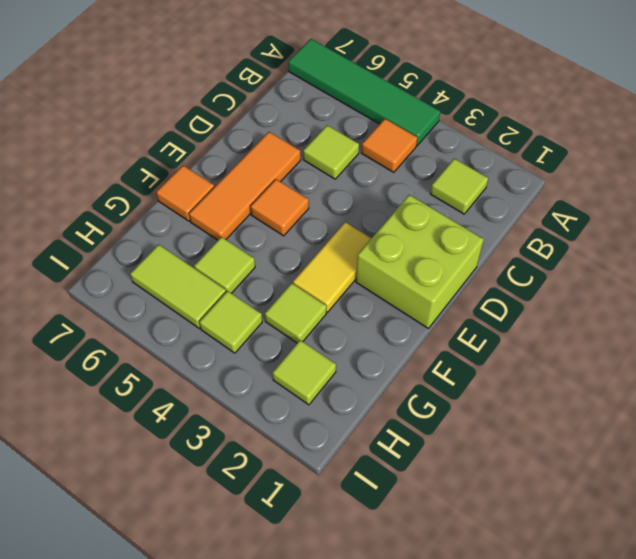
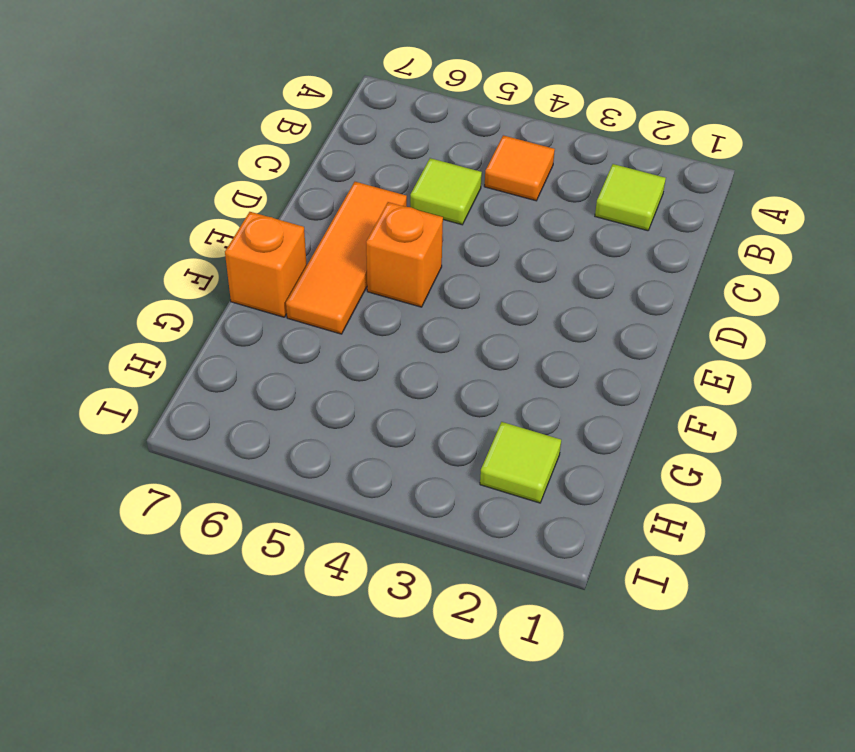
orange 1x1 brick [366,202,443,307] -> orange 1x1 tile [251,179,309,236]
orange 1x1 brick [225,212,307,317] -> orange 1x1 tile [156,165,214,221]
none -> green 1x4 tile [288,39,440,146]
none -> lime 2x2 brick [356,195,484,328]
none -> yellow 1x2 tile [293,222,371,312]

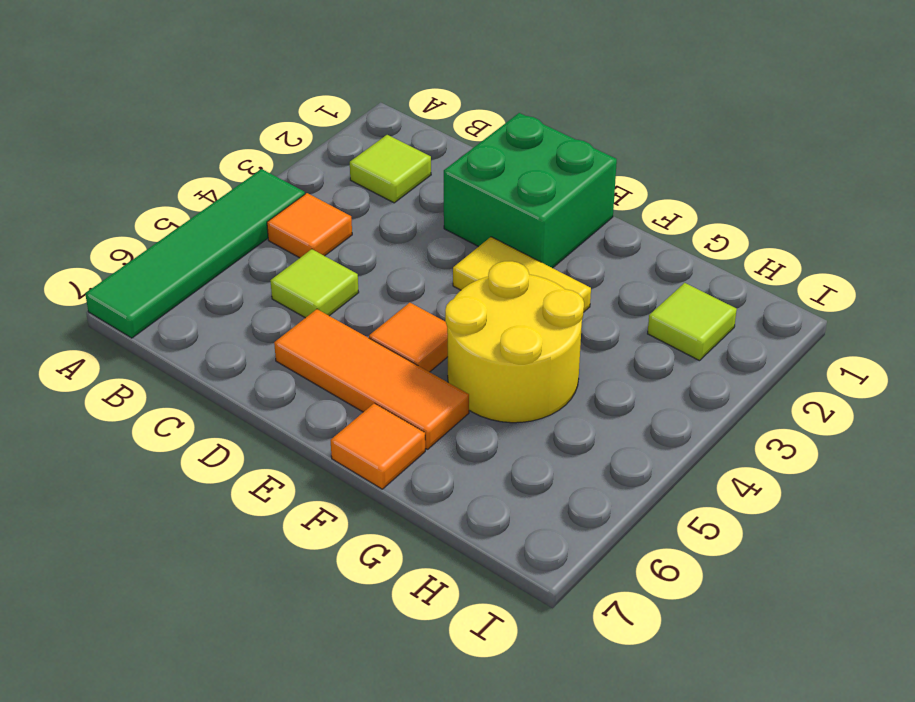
green 2x2 brick [444,113,617,268] -> lime 2x2 brick [356,195,484,328]
yellow 2x2 round brick [445,261,584,423] -> lime 1x1 tile [194,237,255,293]
none -> lime 1x1 tile [265,283,326,343]
none -> lime 1x1 tile [199,291,262,353]
none -> lime 1x2 tile [130,244,226,328]

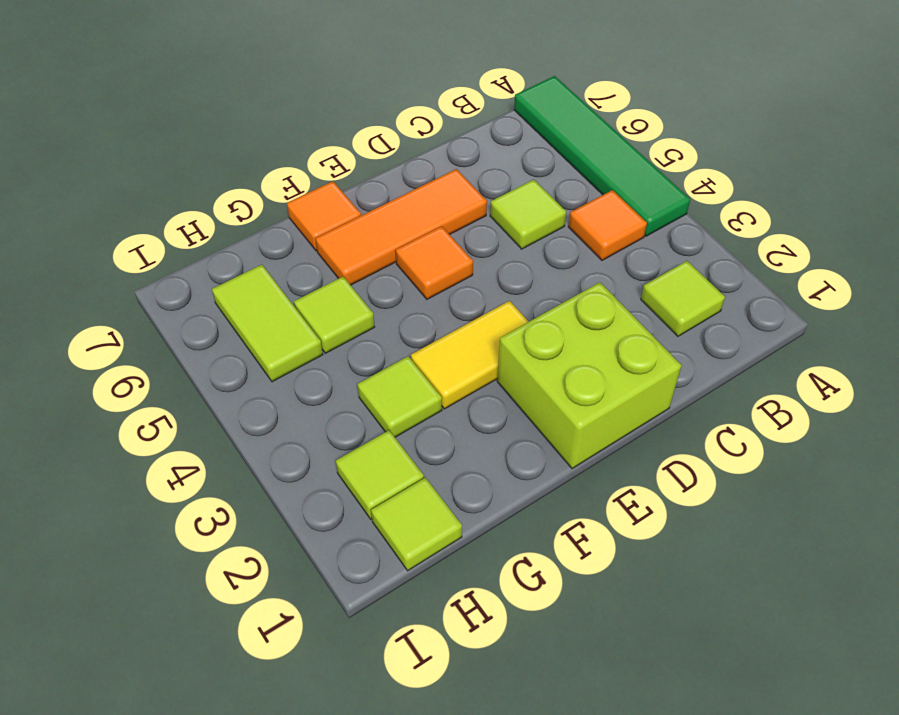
lime 1x1 tile [371,478,462,571] -> lime 1x1 tile moved to [199,291,262,353]

